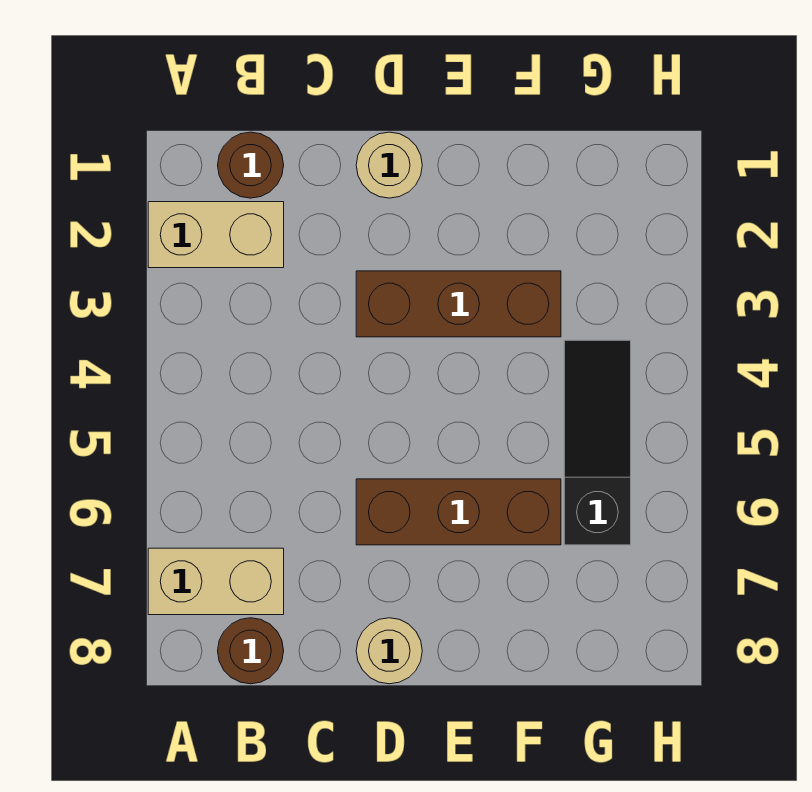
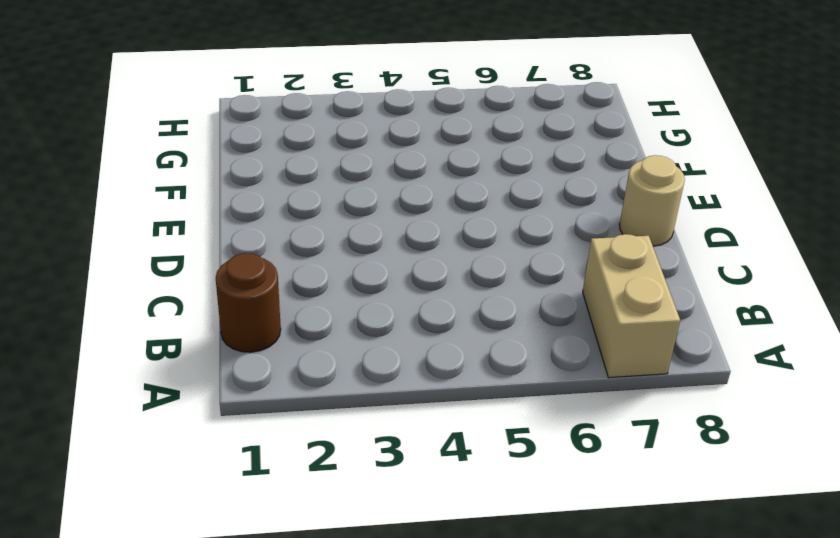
none -> tan 1x2 brick [148,202,284,268]
none -> brown 1x1 round brick [218,618,284,684]

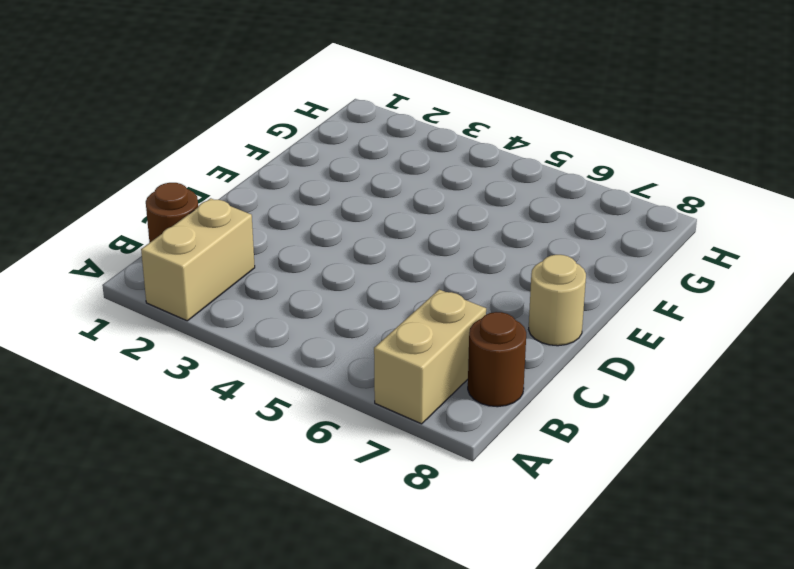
none -> tan 1x1 round brick [356,132,422,198]
none -> brown 1x3 brick [356,271,561,337]

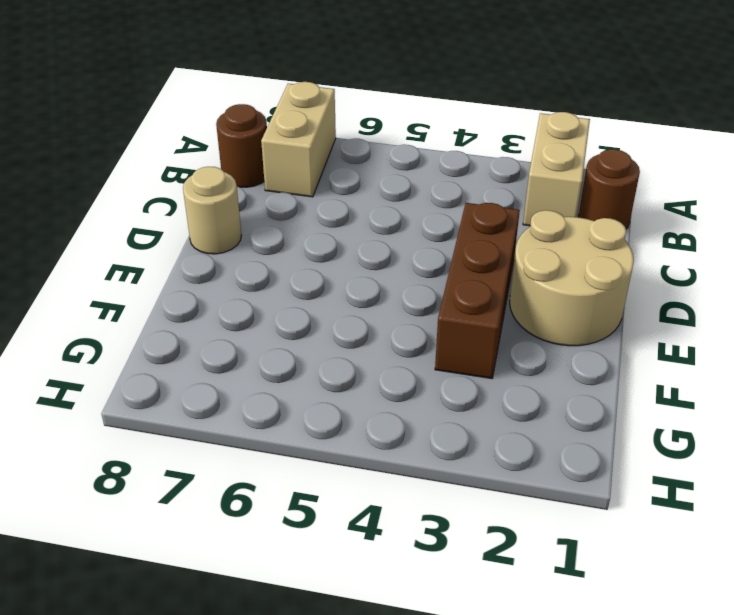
tan 2x2 round brick [510,210,634,346] -> tan 1x1 round brick [356,132,422,198]
none -> brown 1x3 brick [356,479,561,545]
none -> black 1x3 slope [564,340,631,545]

